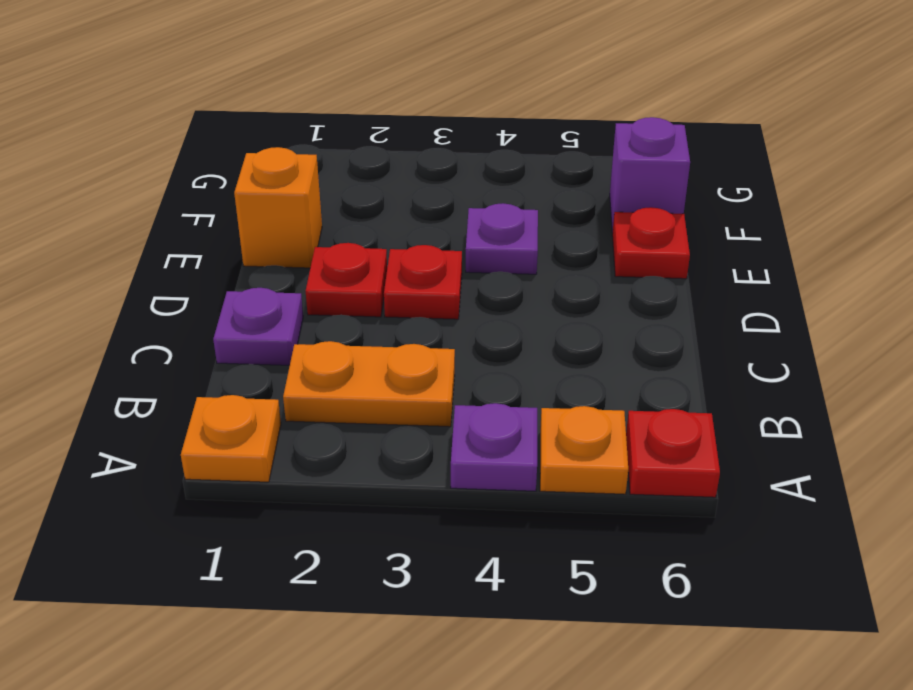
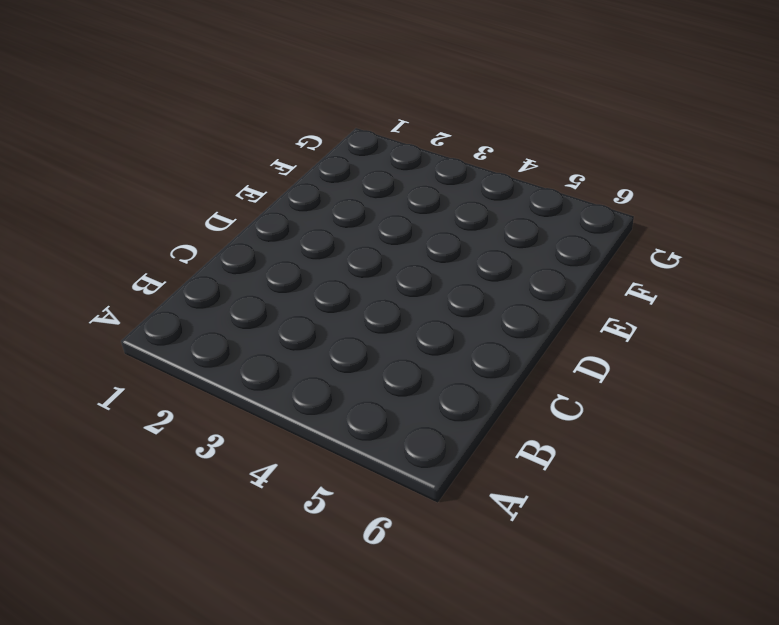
none -> orange 1x1 plate [181,395,281,482]
none -> purple 1x1 plate [451,403,537,491]
none -> orange 1x1 plate [540,406,628,494]

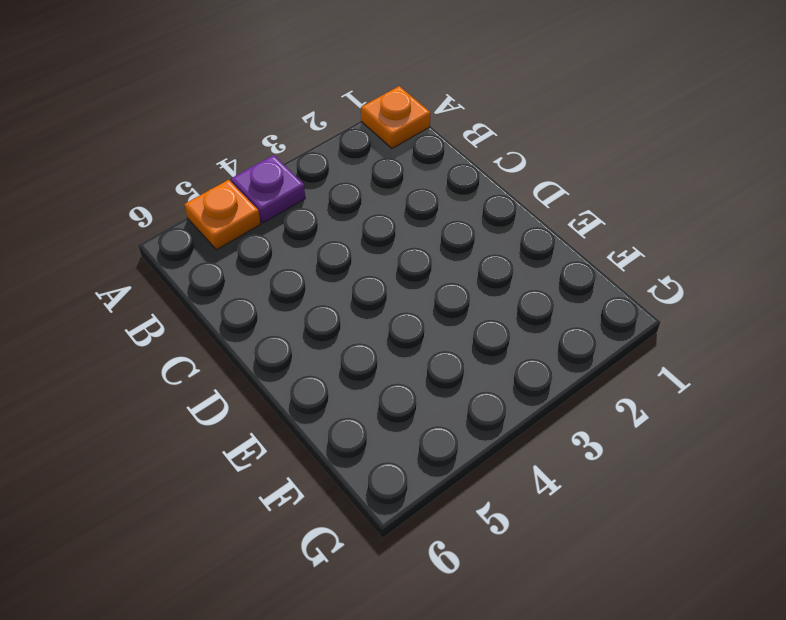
none -> red 1x1 plate [626,409,720,497]
none -> orange 1x2 plate [283,341,455,427]
none -> purple 1x1 plate [213,288,303,365]

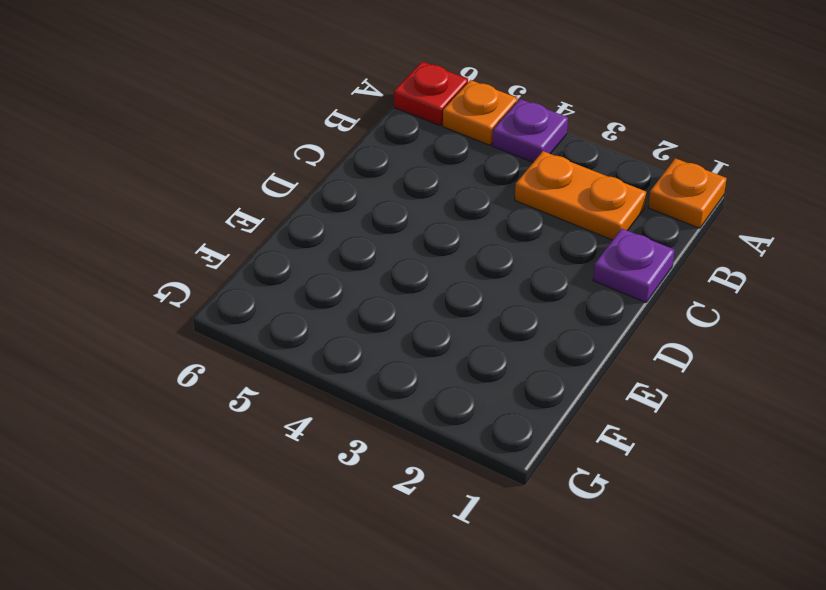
none -> red 1x1 plate [306,243,387,317]
none -> red 1x1 plate [384,245,462,319]
none -> orange 1x1 brick [234,147,322,268]

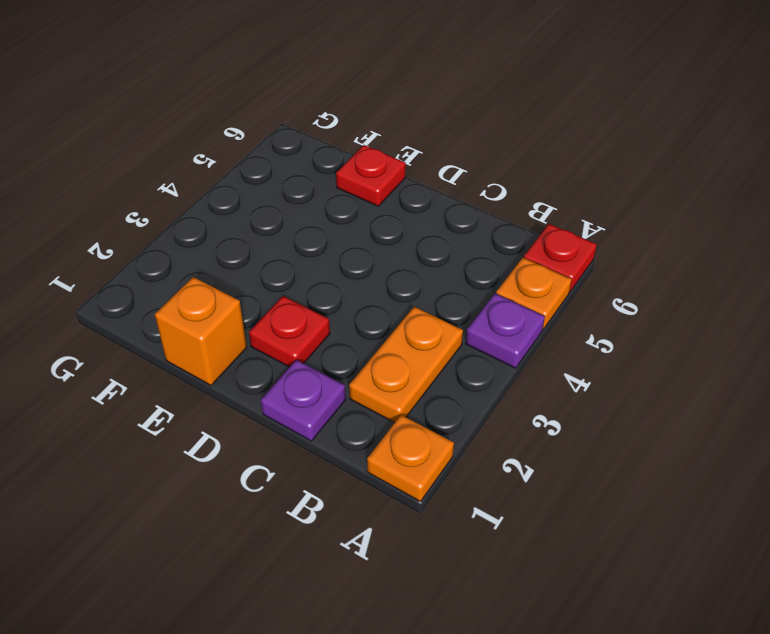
none -> red 1x1 plate [384,245,462,319]
none -> purple 1x1 plate [466,203,538,274]
none -> purple 1x1 brick [610,117,690,233]

